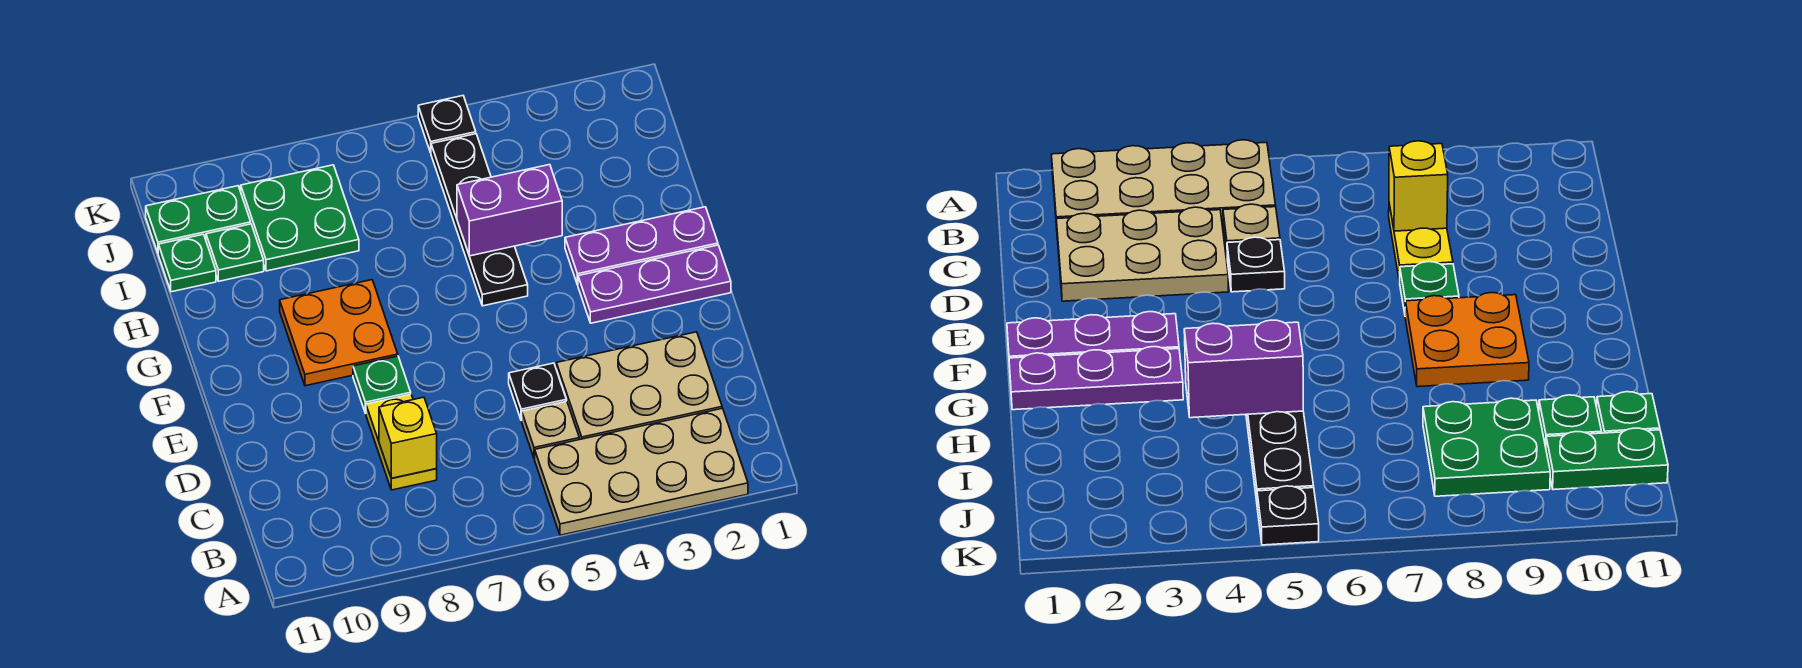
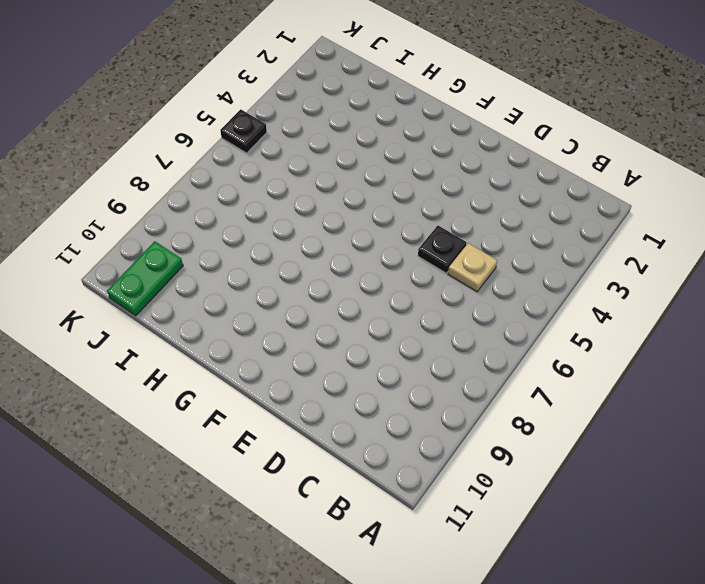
none -> tan 2x4 plate [535,408,748,535]
none -> tan 2x3 plate [556,332,722,440]
none -> yellow 1x2 plate [366,394,437,490]

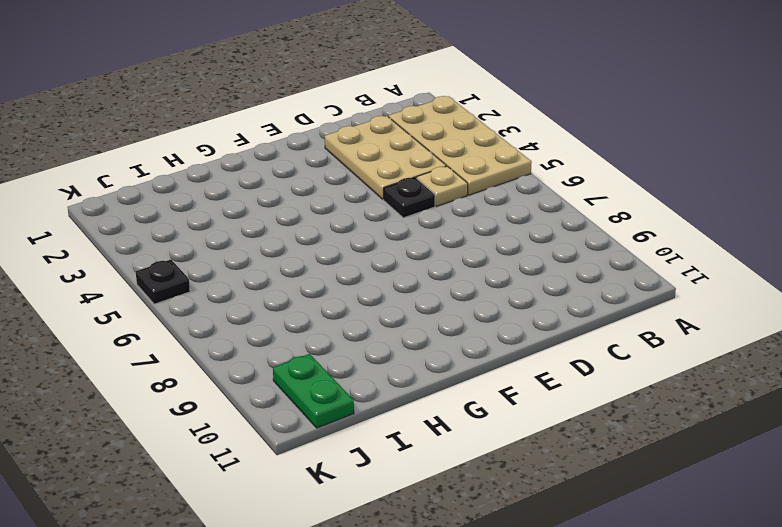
none -> yellow 1x2 plate [366,394,437,490]
none -> green 1x1 plate [353,356,411,413]
none -> purple 1x3 plate [578,245,731,323]

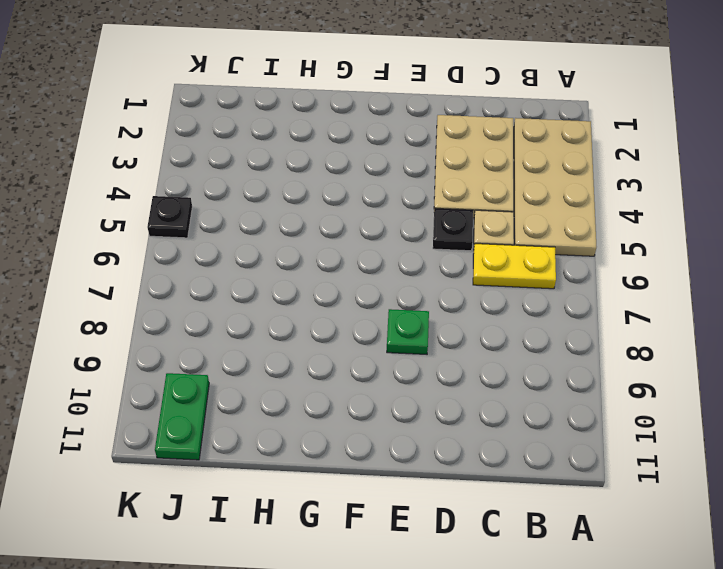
yellow 1x2 plate [473,244,556,289] -> yellow 1x2 plate moved to [366,394,437,490]
none -> purple 1x3 plate [578,245,731,323]
none -> orange 2x2 plate [280,280,398,386]
none -> purple 1x3 plate [565,207,718,285]

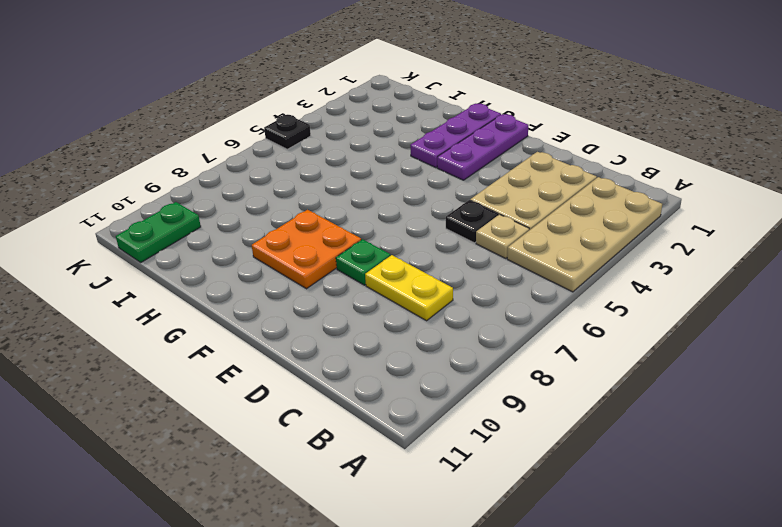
none -> black 1x4 plate [431,134,528,306]
none -> green 2x2 plate [241,165,359,271]
none -> green 1x1 plate [206,224,264,281]

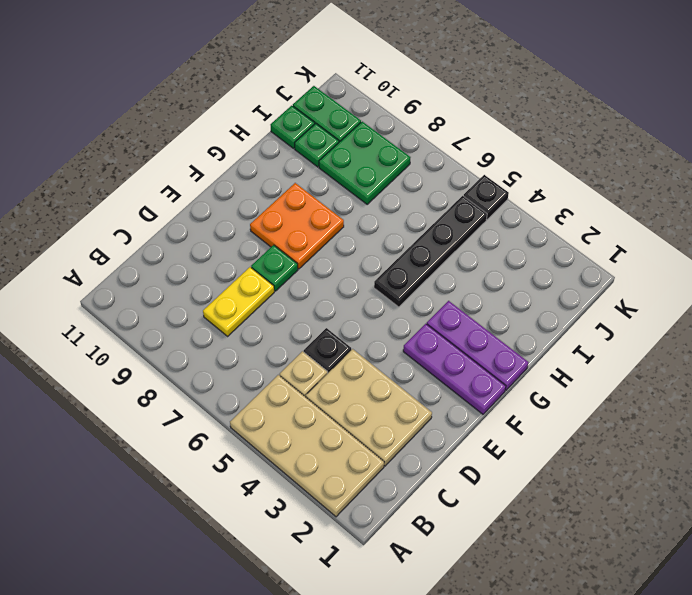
none -> yellow 1x1 brick [379,397,437,478]
none -> purple 1x2 brick [457,165,562,256]

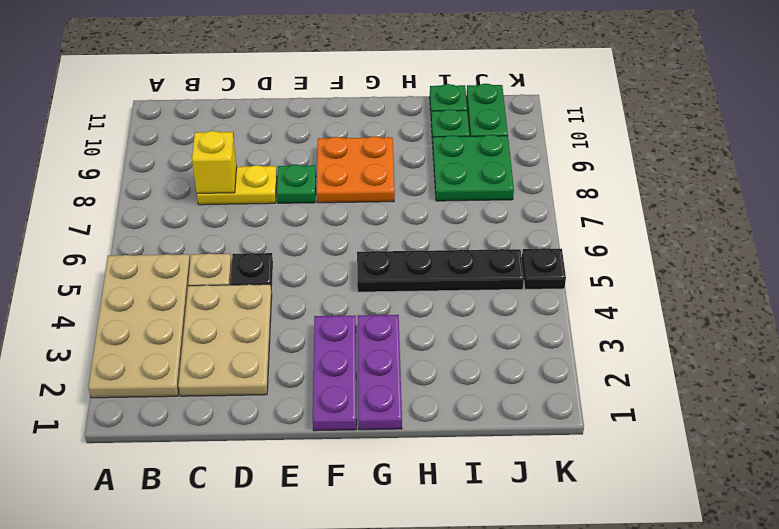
none -> purple 1x2 brick [457,165,562,256]

